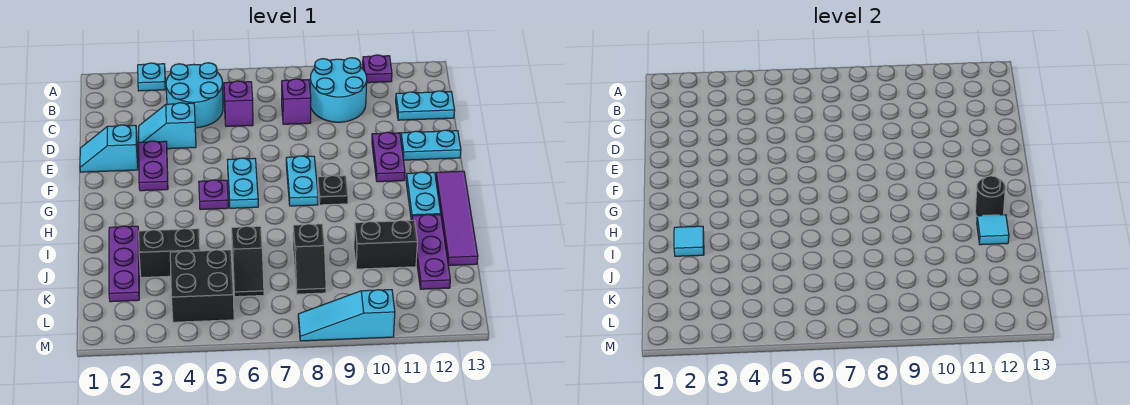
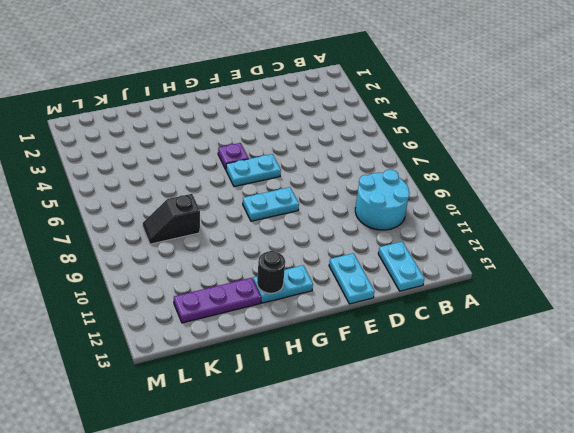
none -> cyan 1x1 plate [138,63,165,91]
none -> purple 1x1 plate [363,55,392,83]
none -> cyan 2x2 round brick [166,63,223,128]

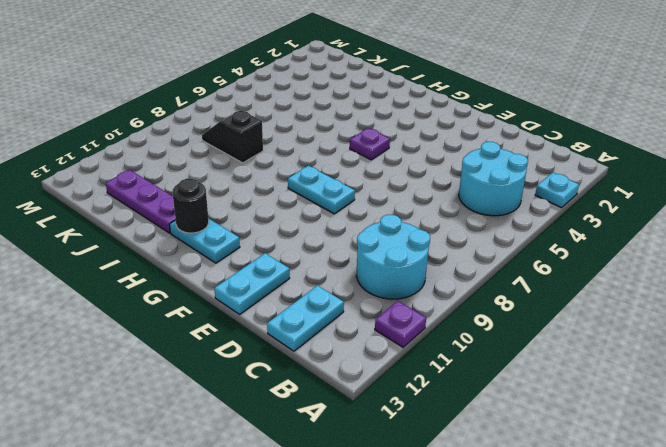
none -> purple 1x1 brick [224,81,253,126]
none -> purple 1x1 brick [282,79,311,124]
none -> cyan 1x2 slope [139,103,196,149]

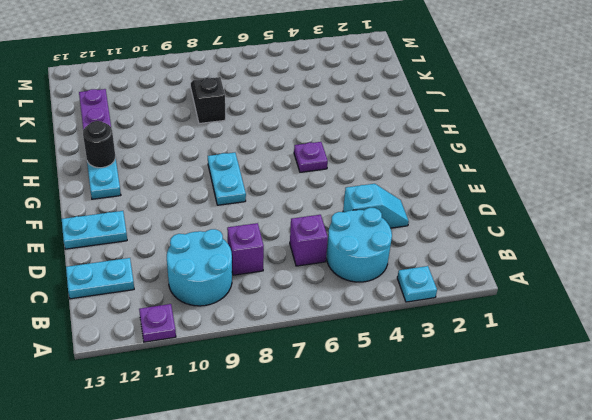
none -> cyan 1x2 slope [80,125,138,172]
none -> purple 1x2 plate [139,141,168,191]
none -> purple 1x2 plate [372,132,405,182]

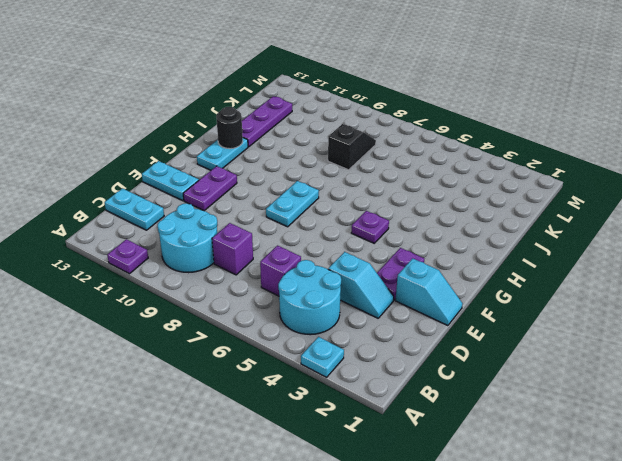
none -> cyan 1x2 plate [228,158,258,208]
none -> black 1x1 plate [318,175,348,205]
none -> purple 1x4 tile [436,171,478,266]

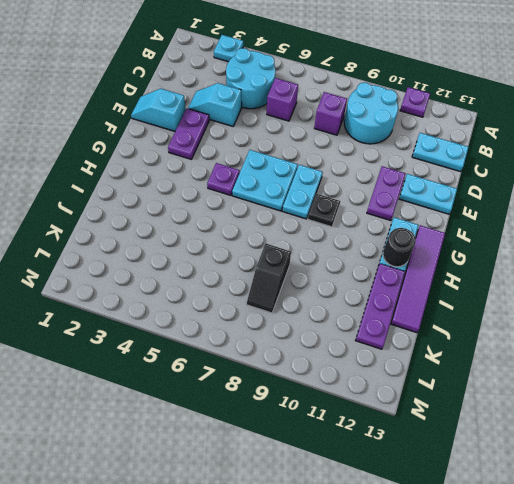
cyan 2x2 plate [232,150,298,211] -> cyan 1x2 plate [228,158,258,208]
none -> purple 1x3 plate [109,226,139,302]
none -> black 1x2 brick [138,229,200,278]
none -> black 1x2 slope [232,226,264,297]

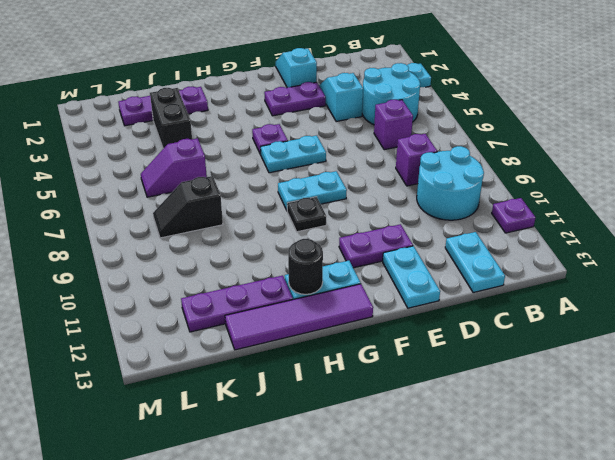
purple 1x2 slope [141,138,207,197] -> black 1x2 slope [232,226,264,297]
none -> black 1x2 brick [354,220,417,269]
none -> black 2x2 brick [170,250,234,322]
none -> cyan 1x3 slope [298,290,395,341]

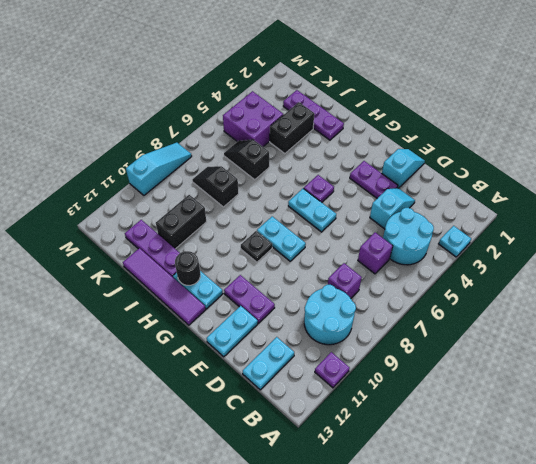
purple 2x2 brick [223,91,283,147] -> black 2x2 brick [170,250,234,322]
none -> cyan 1x1 tile [674,226,704,256]
none -> cyan 1x1 tile [977,215,1009,245]

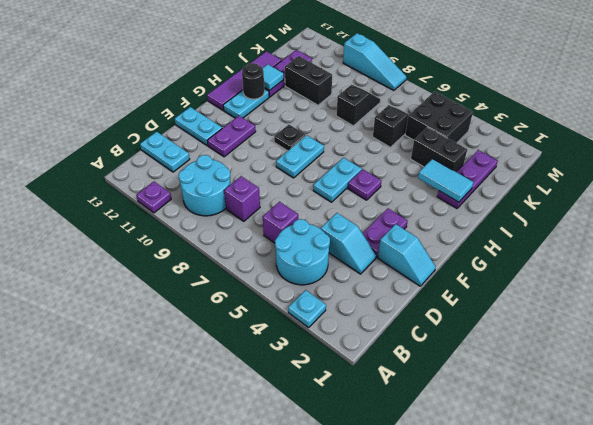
cyan 1x2 tile [418,159,473,202] -> cyan 1x1 tile [674,226,704,256]

